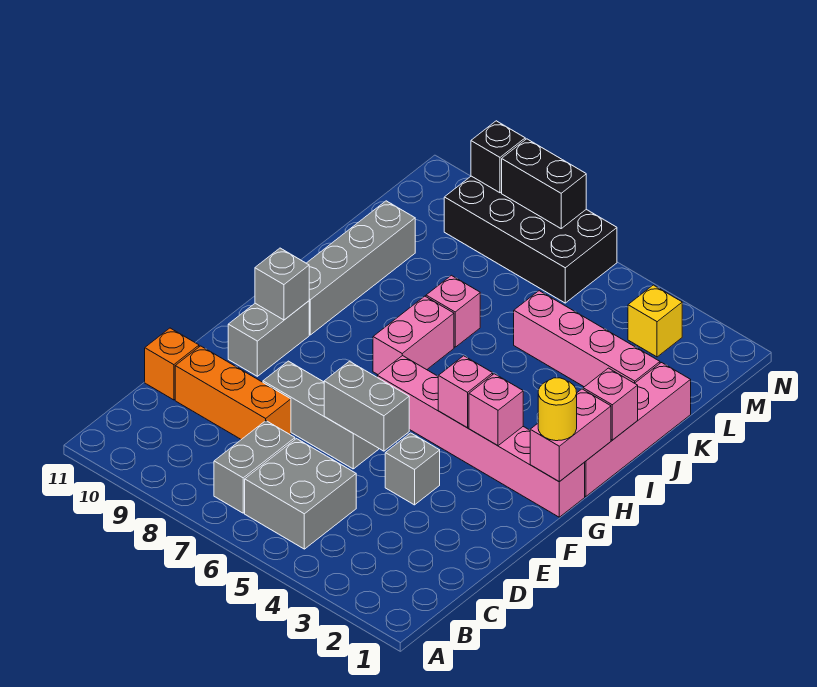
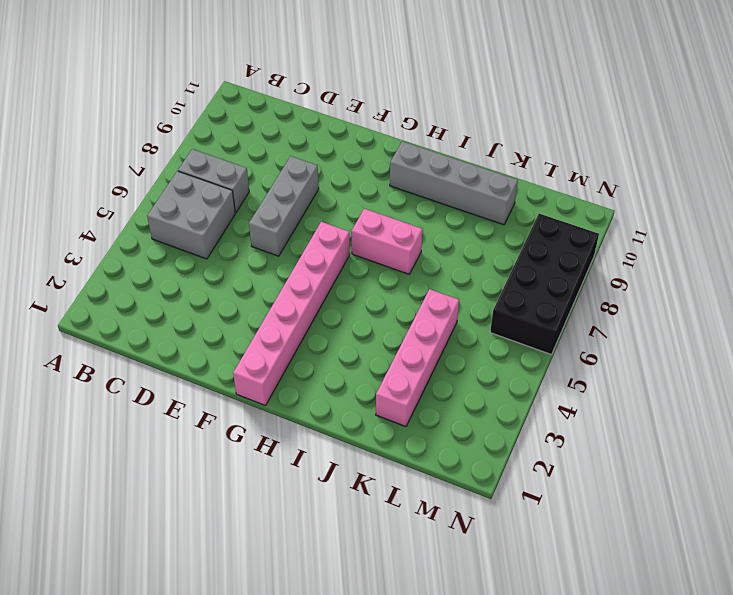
none -> orange 1x3 brick [175,346,291,440]
none -> orange 1x1 brick [145,328,199,400]
none -> grey 1x1 brick [385,433,440,505]

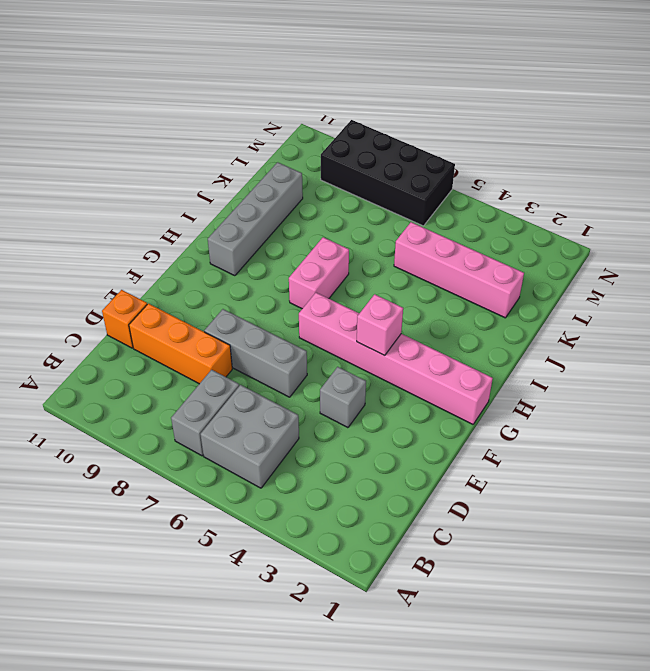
none -> grey 1x2 brick [228,301,309,376]
none -> pink 1x4 brick [584,363,691,497]
none -> pink 1x1 brick [426,275,480,347]

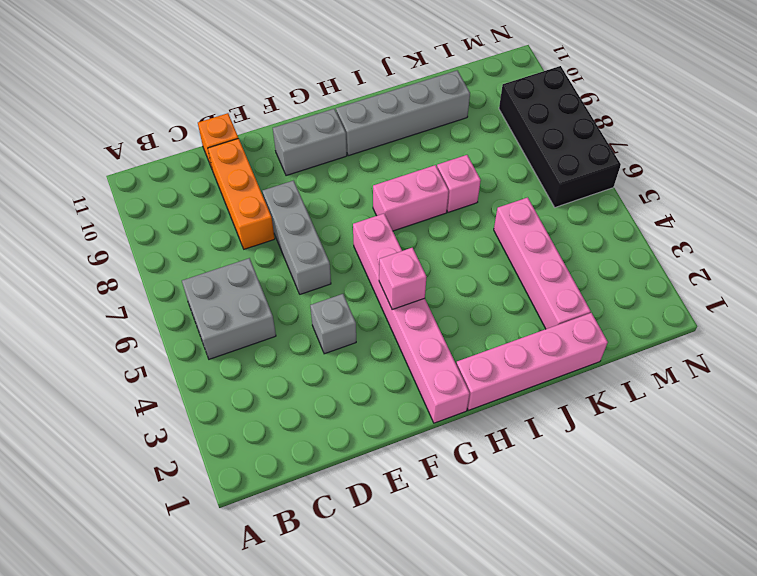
none -> grey 1x2 brick [214,421,295,513]
none -> yellow 1x1 brick [628,285,682,357]
none -> grey 1x2 brick [324,361,409,451]

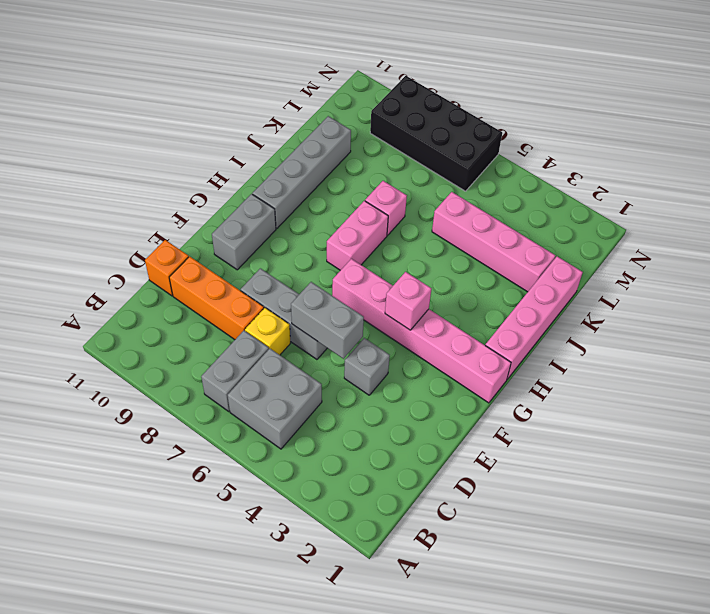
yellow 1x1 brick [245,308,291,355] -> yellow 1x1 brick moved to [628,285,682,357]
none -> pink 1x2 brick [530,389,611,482]
none -> pink 1x1 brick [469,374,523,446]
none -> grey 1x1 brick [255,248,309,320]

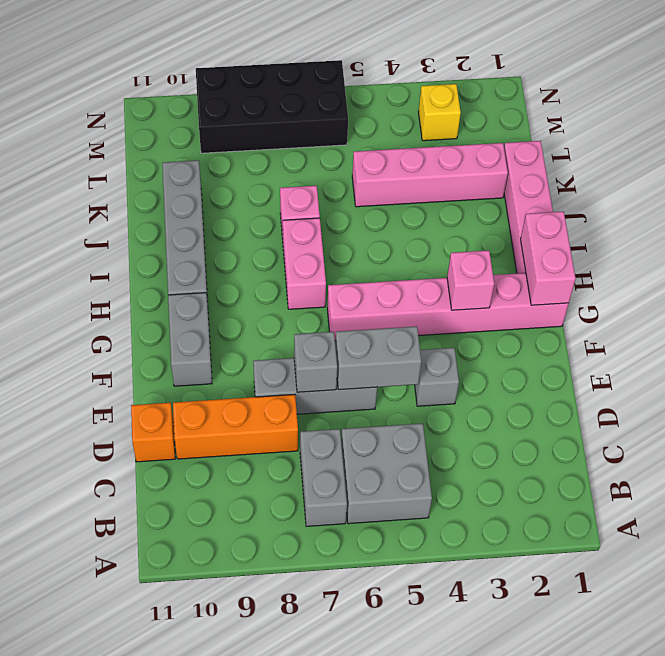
grey 1x1 brick [294,332,337,392] -> grey 1x1 brick moved to [255,248,309,320]
none -> pink 1x1 brick [438,356,493,428]
none -> pink 1x1 brick [583,368,638,440]
none -> black 1x2 brick [502,139,586,228]

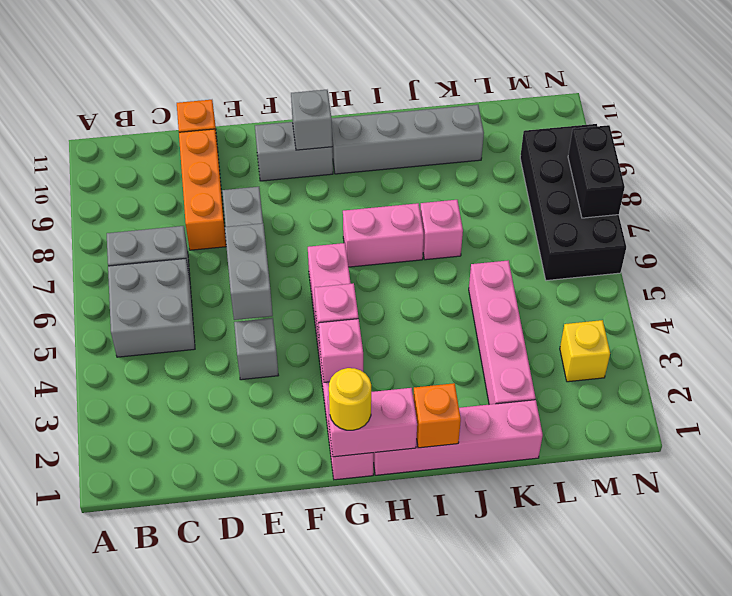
orange 1x1 brick [413,383,461,448] -> pink 1x1 brick [583,368,638,440]
none -> black 1x1 brick [471,121,525,193]

